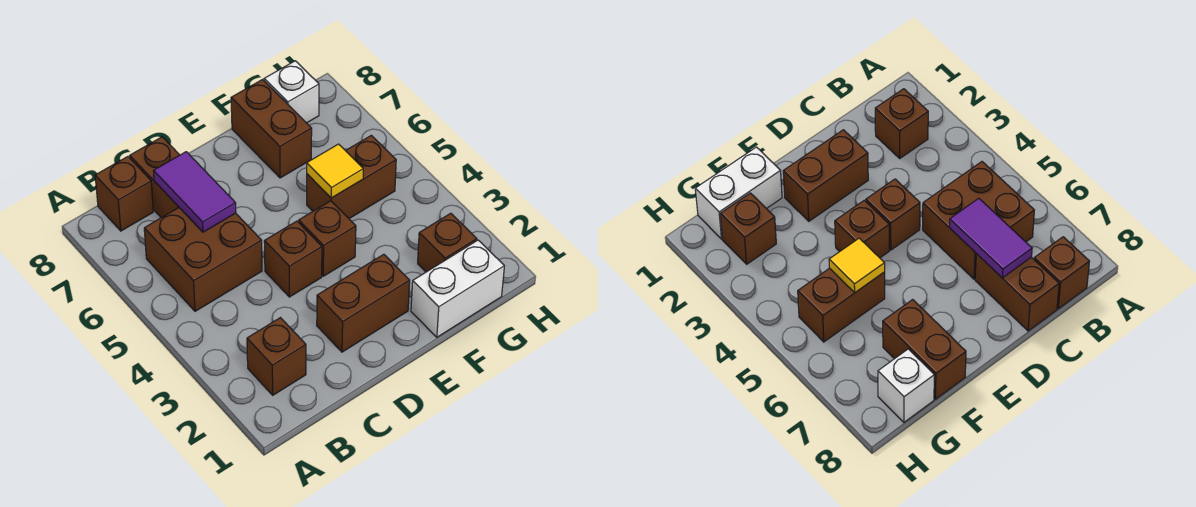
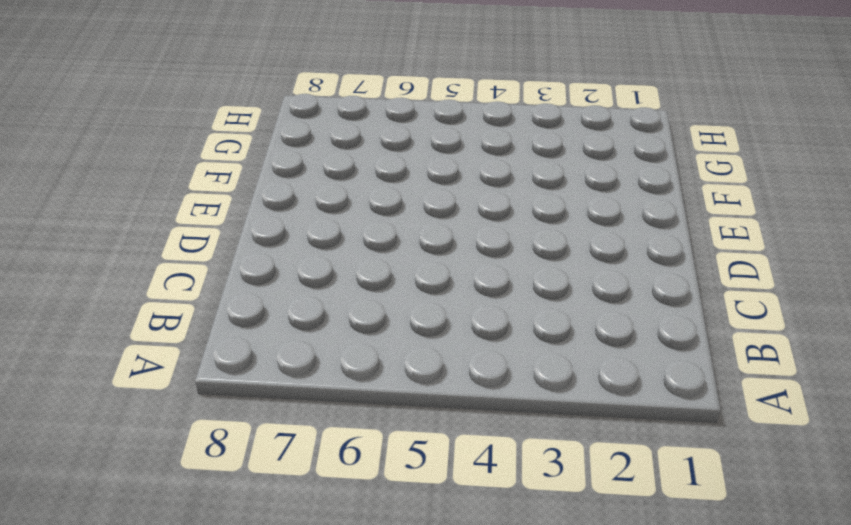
none -> brown 1x1 brick [247,318,306,395]
none -> brown 2x2 brick [144,208,262,311]
none -> brown 1x1 brick [95,157,153,231]

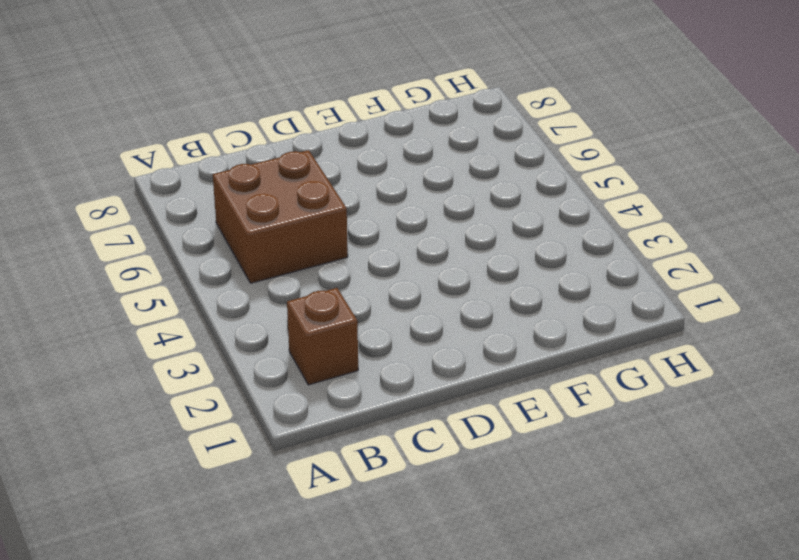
none -> brown 1x1 brick [95,157,153,231]
none -> brown 1x2 brick [130,137,179,218]
none -> brown 1x2 brick [317,254,410,352]

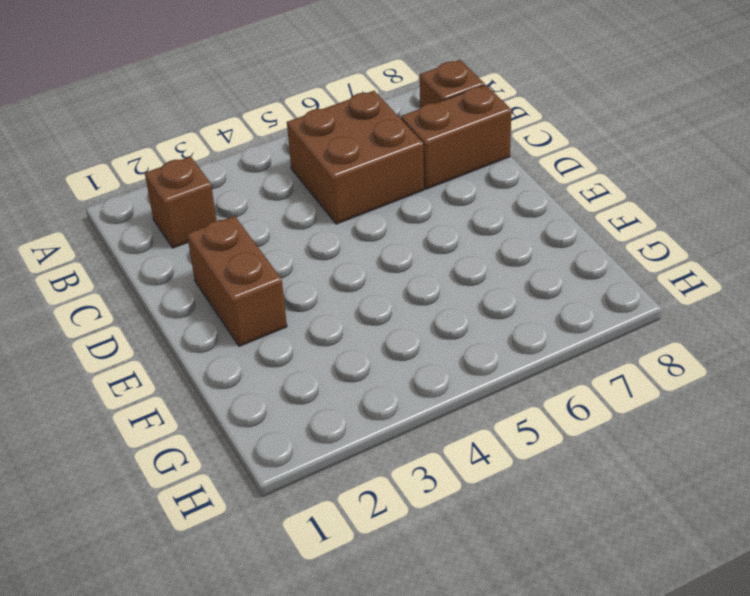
none -> brown 1x1 brick [264,221,322,297]
none -> brown 1x1 brick [299,201,356,276]
none -> white 1x2 brick [411,240,504,337]

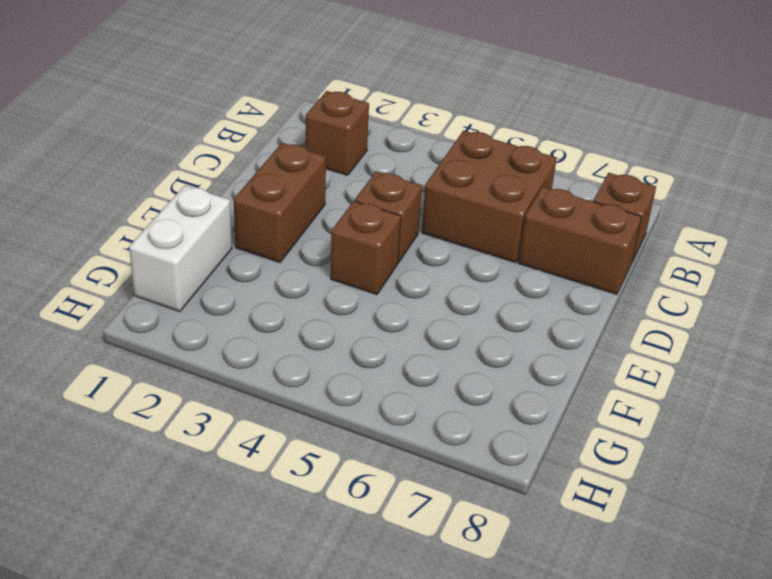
none -> brown 1x2 brick [307,135,396,219]
none -> brown 1x2 brick [231,80,312,178]
none -> brown 1x1 brick [418,213,477,272]

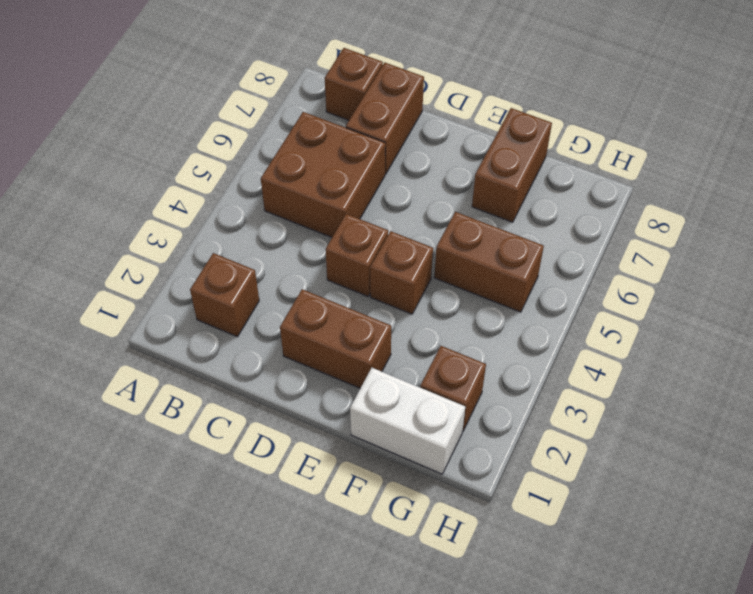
none -> white 1x1 brick [264,61,319,123]
none -> purple 1x2 tile [154,152,236,232]
none -> yellow 1x1 tile [307,144,363,198]

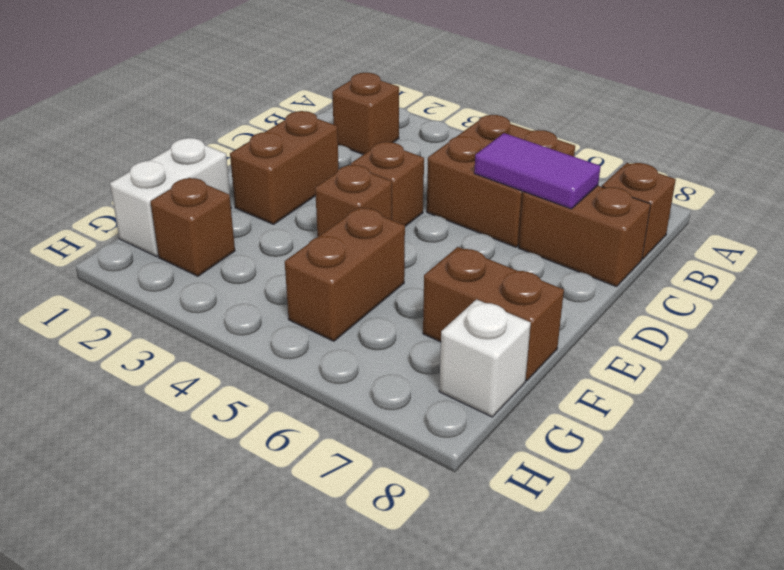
none -> yellow 1x1 tile [307,144,363,198]

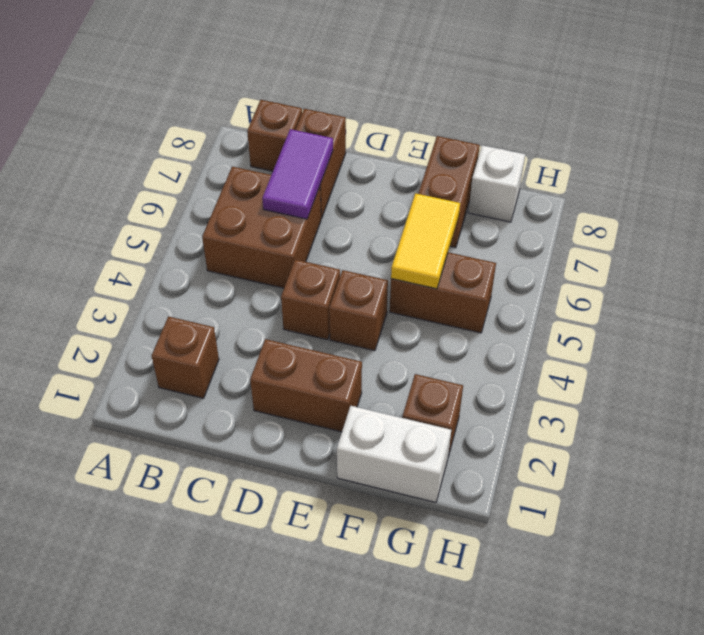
yellow 1x2 tile [391,193,460,289] -> yellow 1x1 tile [307,144,363,198]

